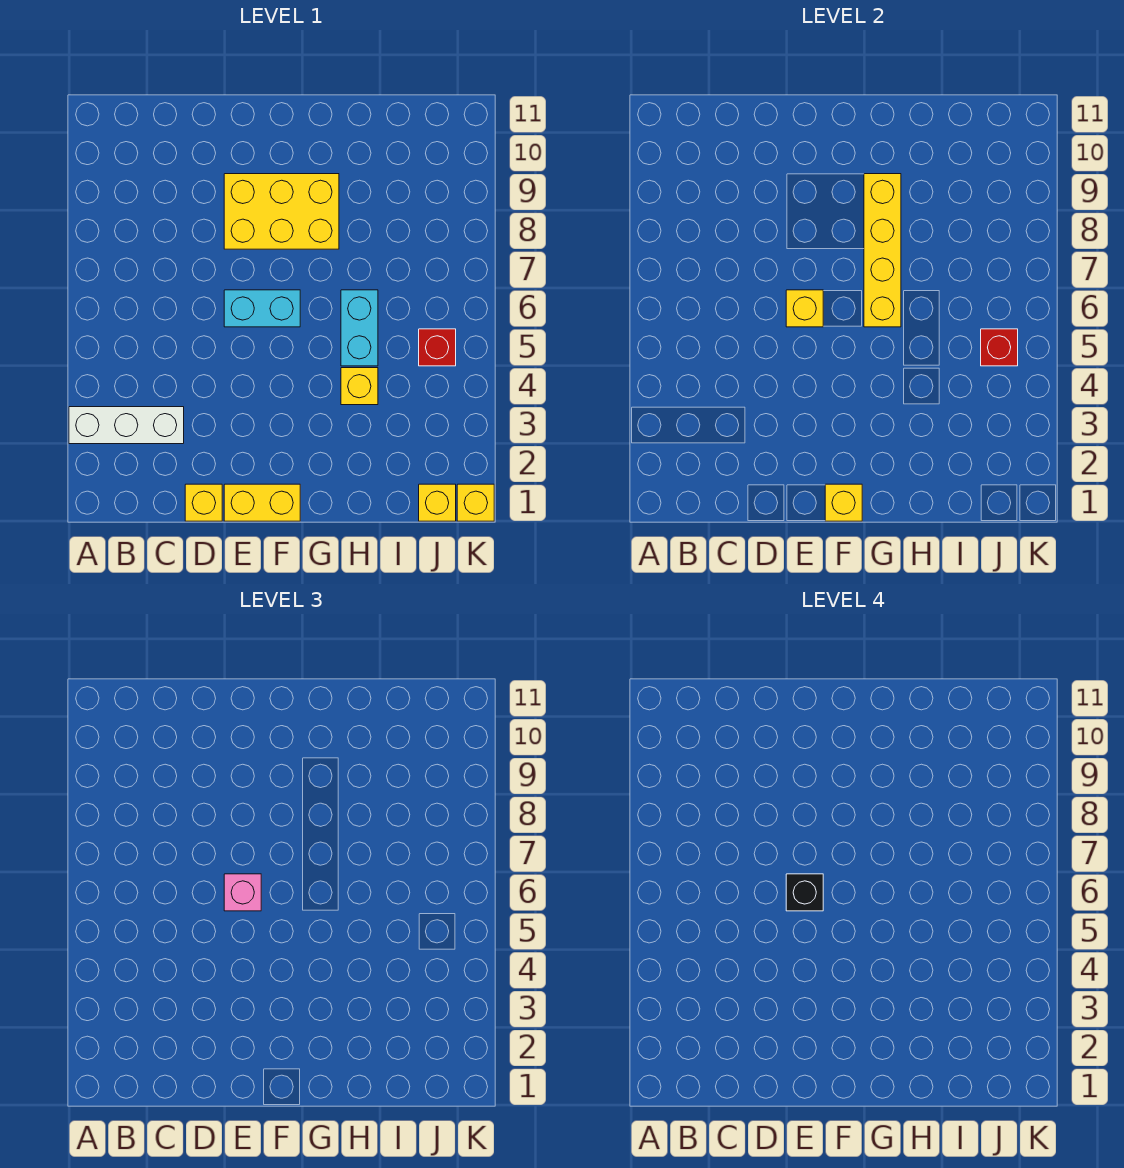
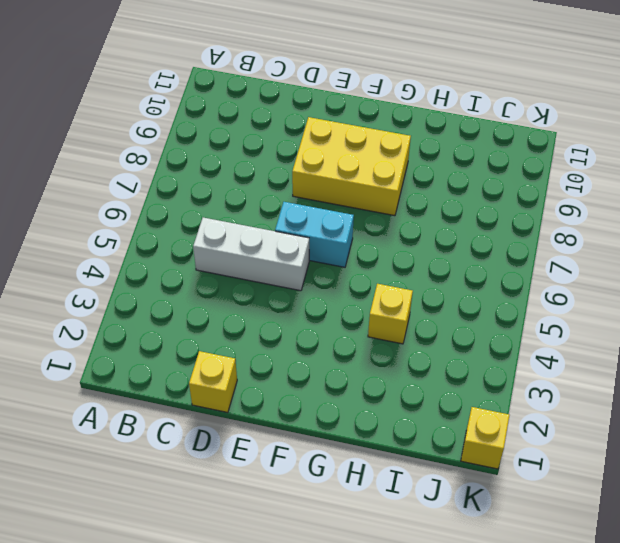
white 1x3 brick [193,218,309,291] -> white 1x3 brick moved to [69,407,184,444]
none -> yellow 1x2 brick [224,484,300,521]
none -> cyan 1x2 brick [341,290,378,366]
none -> yellow 1x1 brick [419,484,456,521]

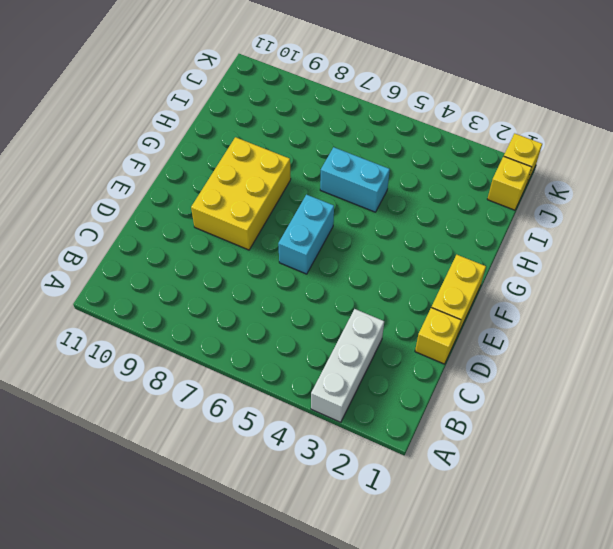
none -> yellow 1x1 brick [341,368,378,405]
none -> red 1x1 brick [419,329,456,366]
none -> yellow 1x1 brick [786,290,823,327]

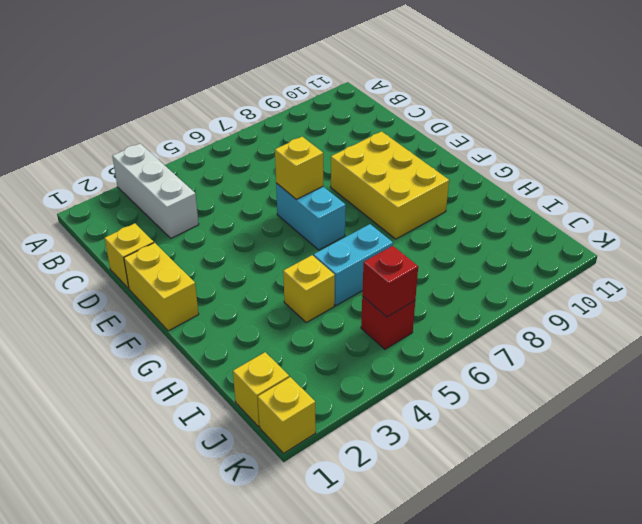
none -> yellow 1x1 brick [825,484,862,521]
none -> yellow 1x4 brick [864,174,901,327]
none -> pink 1x1 brick [224,874,261,911]

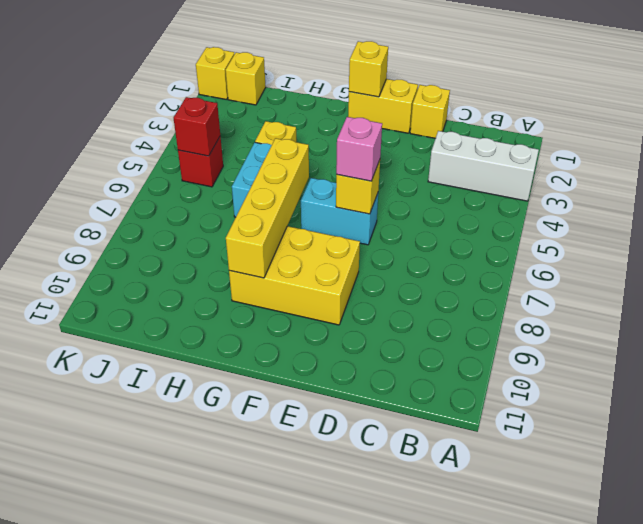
none -> black 1x1 brick [786,874,823,911]

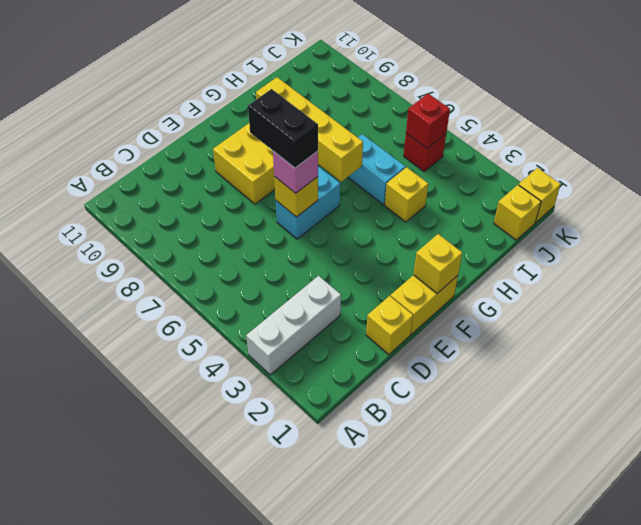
black 1x2 brick [248,89,318,168] -> black 1x1 brick [786,874,823,911]

